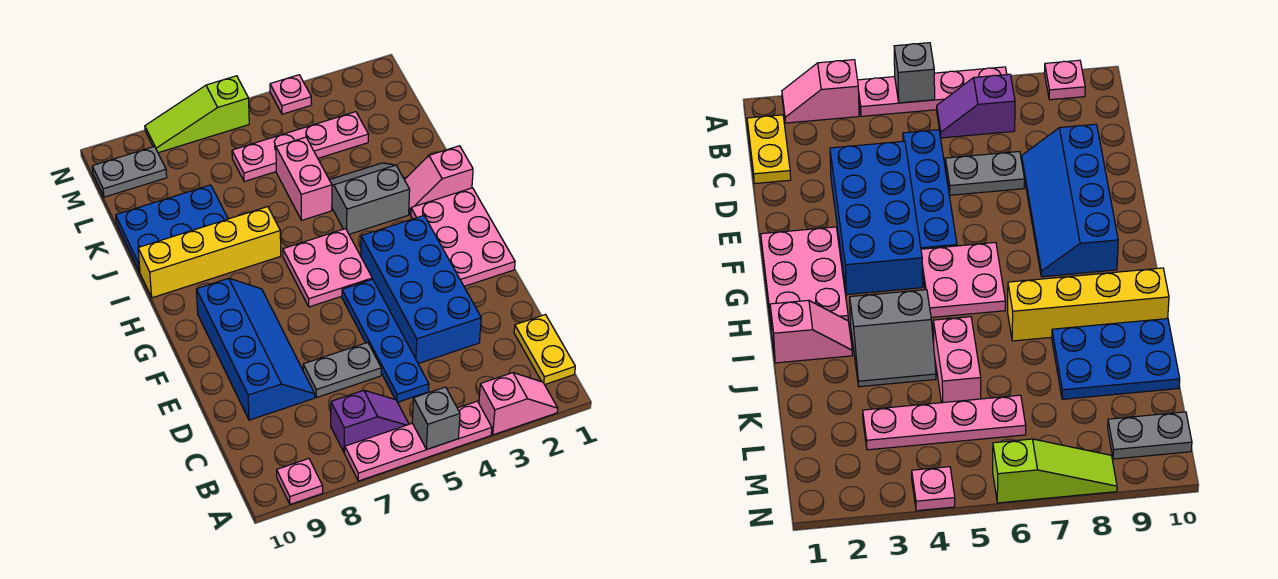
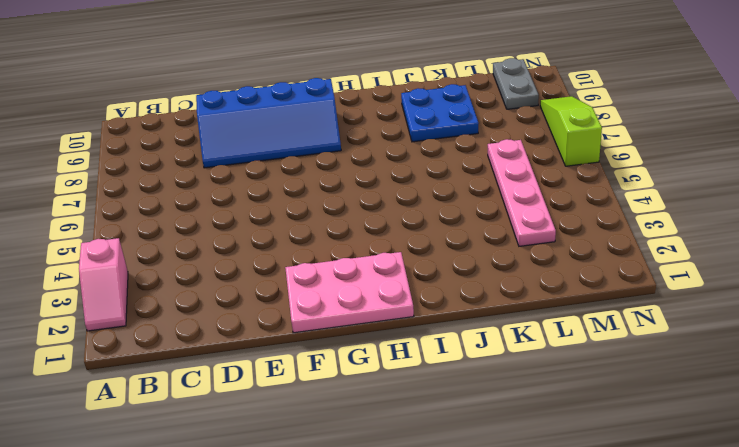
blue 2x2 plate [401,84,479,142] -> blue 2x3 plate [116,185,228,272]
none -> pink 1x4 plate [345,401,492,481]
none -> pink 1x1 plate [277,459,323,504]
none -> yellow 1x2 plate [514,315,575,385]

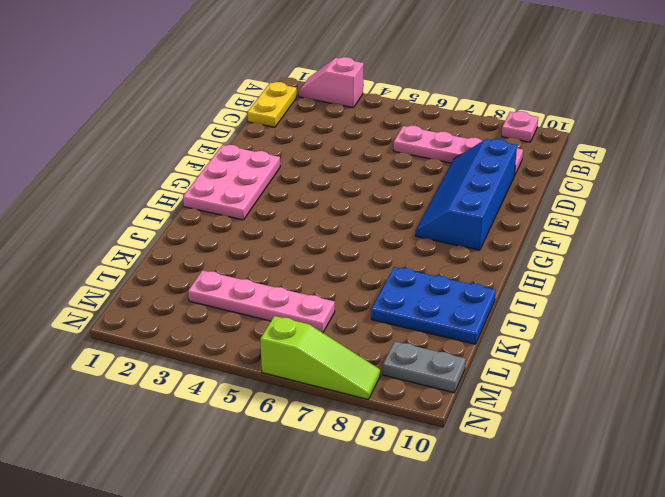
pink 1x4 plate [394,126,523,176] -> pink 1x4 plate moved to [345,401,492,481]
none -> purple 1x2 slope [331,390,409,453]
none -> blue 1x4 plate [342,279,429,402]
none -> blue 2x4 brick [361,216,481,364]

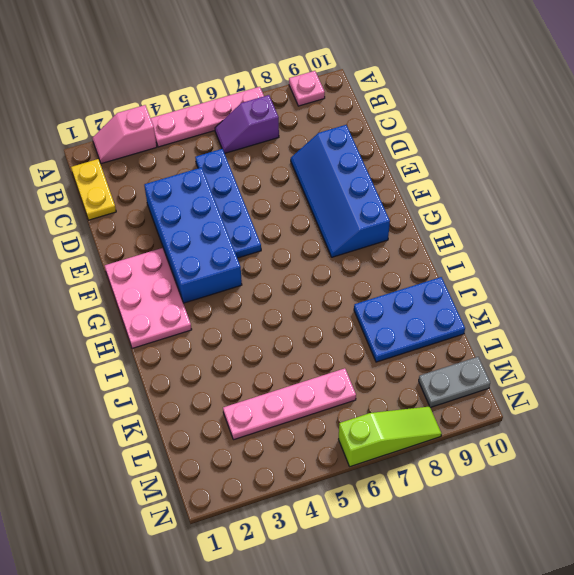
none -> grey 1x2 plate [303,343,381,398]
none -> pink 2x2 plate [283,229,372,307]
none -> pink 1x2 slope [405,146,473,215]

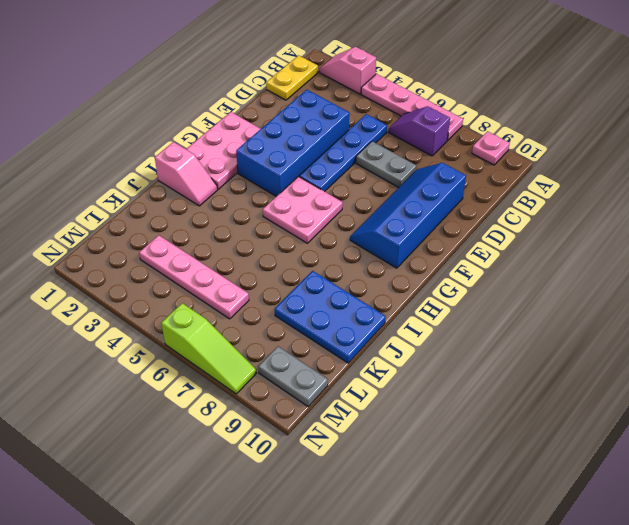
none -> grey 2x2 slope [330,163,410,234]
none -> yellow 1x4 brick [138,207,281,298]
none -> pink 1x2 brick [276,137,332,220]

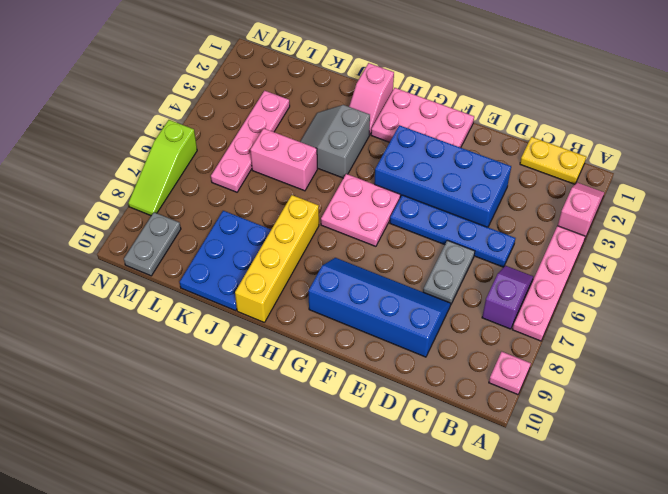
none -> pink 1x1 plate [270,75,312,114]
none -> grey 1x1 brick [412,387,460,450]

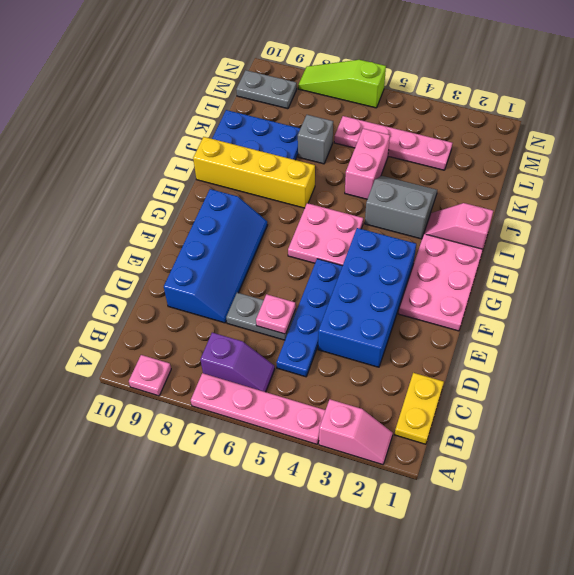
pink 1x1 plate [256,294,296,334] -> pink 1x1 plate moved to [270,75,312,114]
grey 1x1 brick [298,115,333,164] -> grey 1x1 brick moved to [412,387,460,450]

